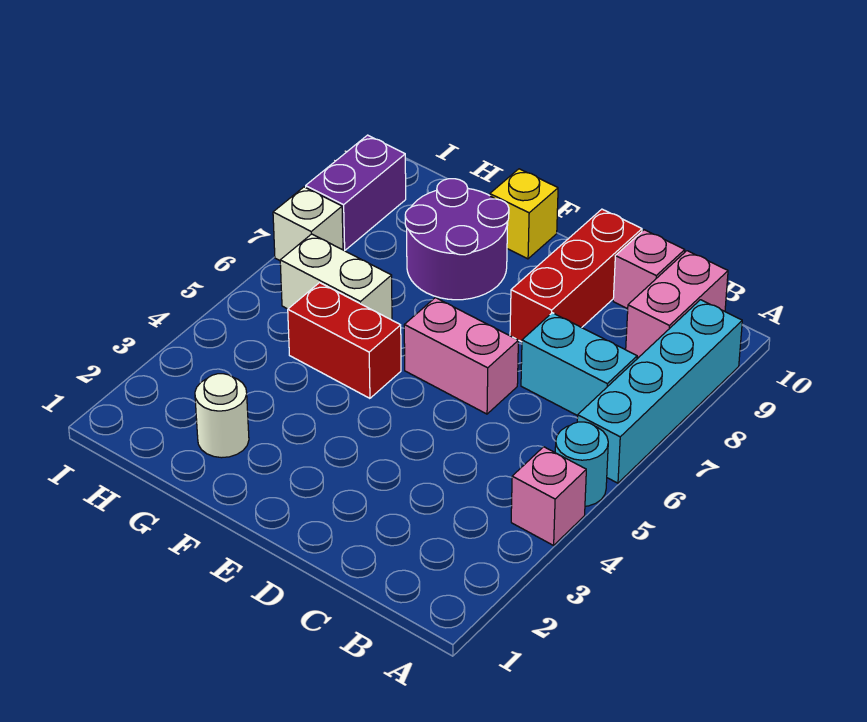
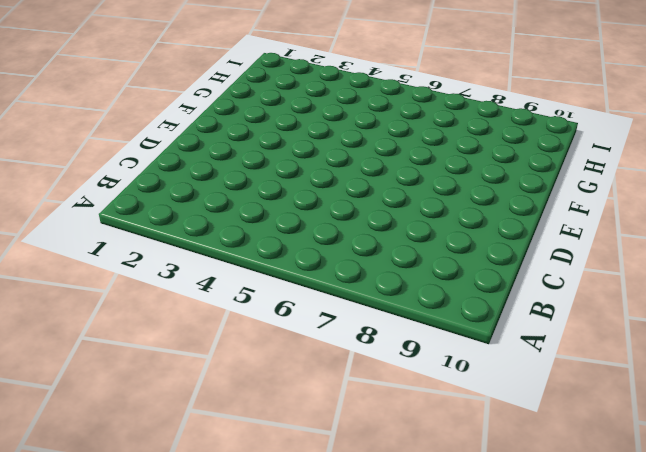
none -> pink 1x1 brick [511,447,586,545]
none -> cyan 1x1 round brick [555,422,608,506]
none -> cyan 1x4 brick [577,300,742,483]

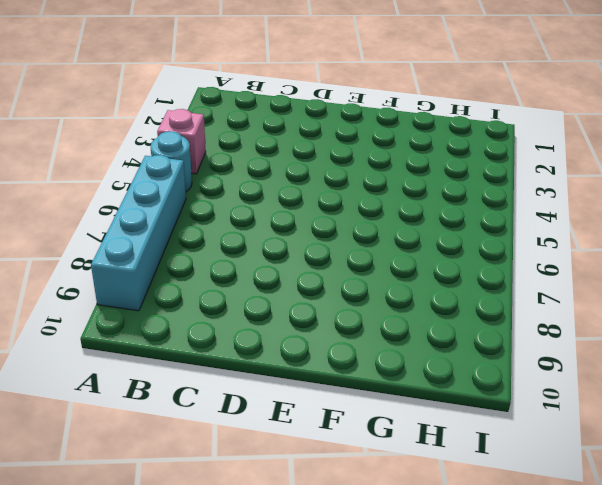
none -> cyan 1x2 brick [521,313,637,416]
none -> pink 1x2 brick [626,251,728,358]
none -> pink 1x1 brick [613,230,685,309]

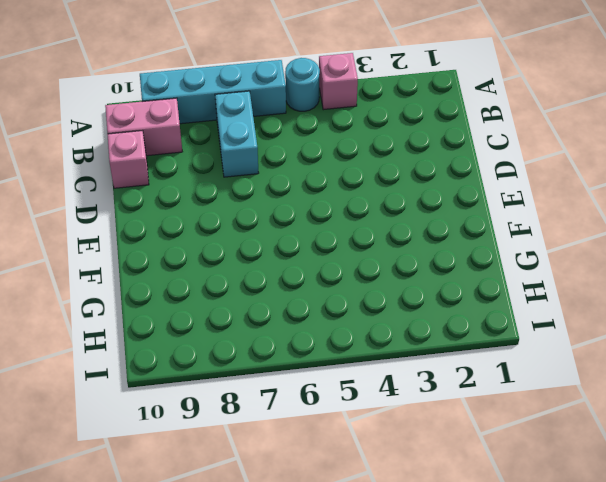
none -> pink 1x2 brick [404,298,518,414]
none -> red 1x3 brick [510,209,642,342]
none -> red 1x2 brick [288,283,401,398]

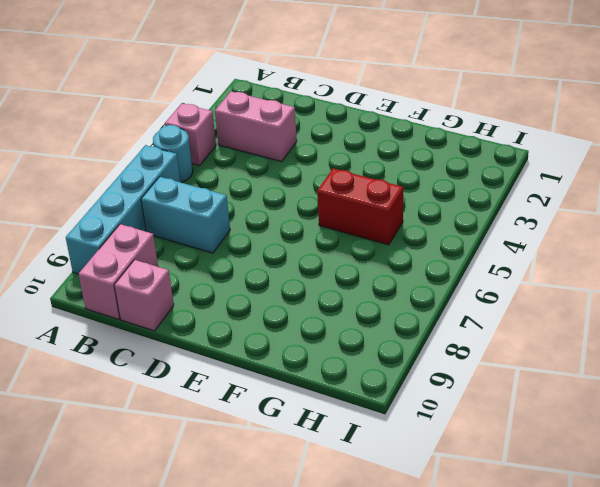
pink 1x2 brick [215,91,297,162] -> pink 1x2 brick moved to [404,298,518,414]
none -> red 1x3 brick [510,209,642,342]
none -> purple 2x2 round brick [405,179,509,300]
none -> yellow 1x1 brick [490,169,558,259]

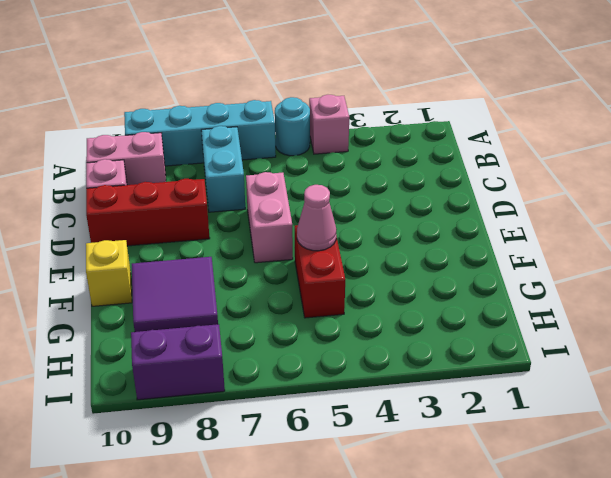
pink 1x1 cone [297,185,337,251] -> none
purple 2x2 tile [132,257,218,332] -> purple 2x2 round brick [405,179,509,300]
none -> white 1x1 round brick [195,374,249,458]
none -> white 1x2 brick [280,234,392,320]
none -> white 1x1 brick [273,187,343,260]

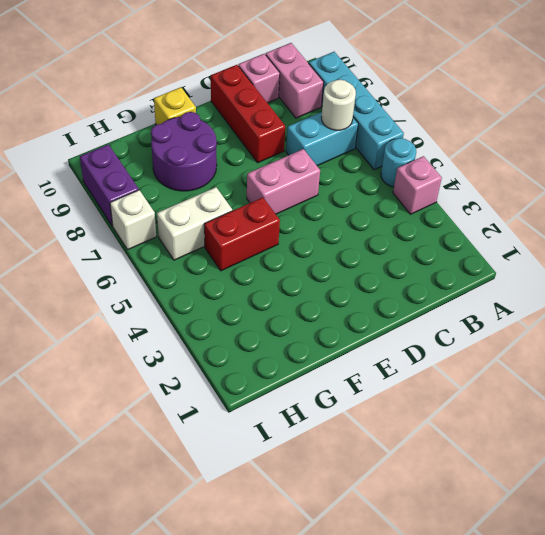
white 1x1 round brick [321,80,356,130] -> white 1x1 round brick moved to [195,374,249,458]

